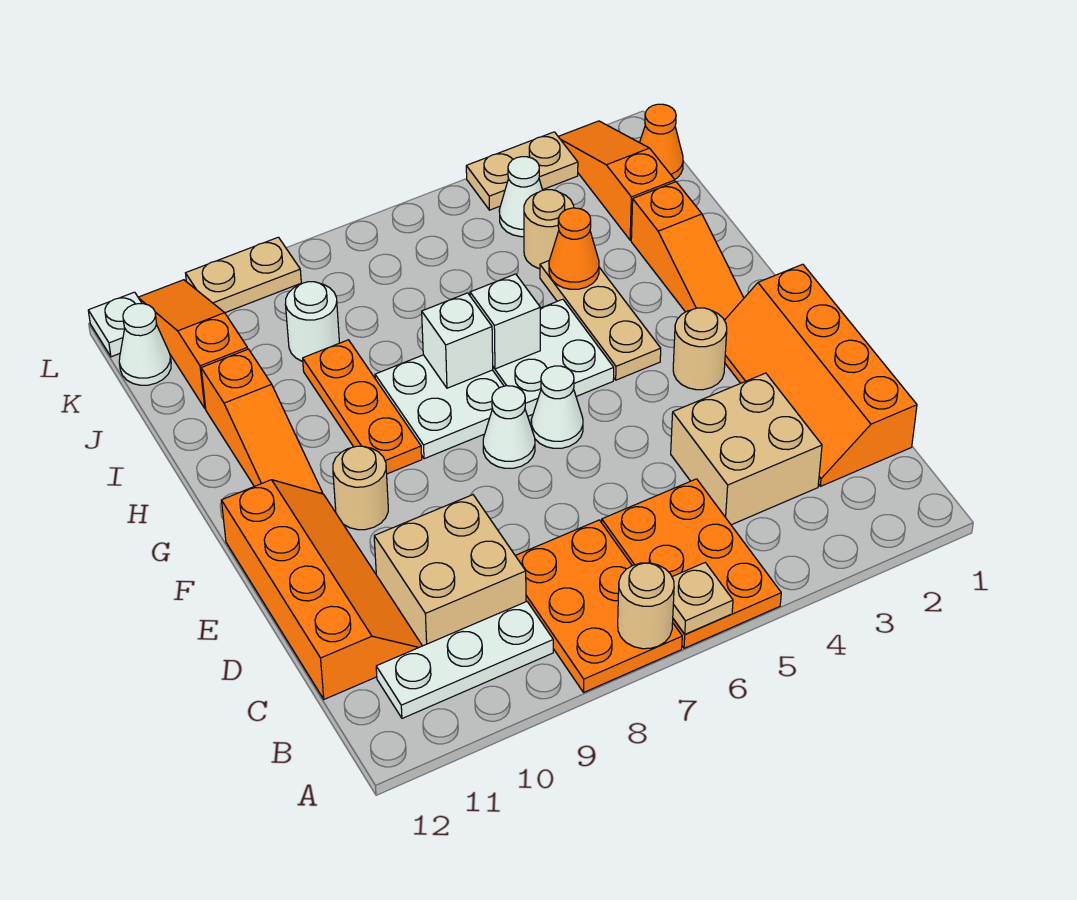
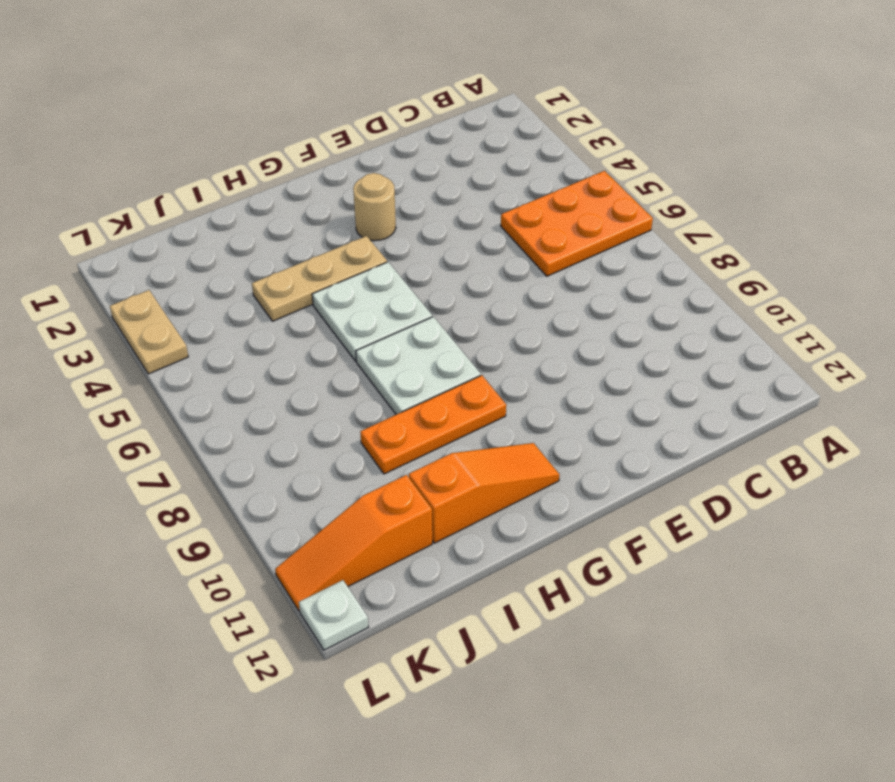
none -> orange 2x3 plate [515,520,682,692]
none -> white 1x3 plate [376,602,553,718]
none -> orange 2x4 slope [724,264,917,486]
none -> tan 2x2 brick [671,373,822,525]

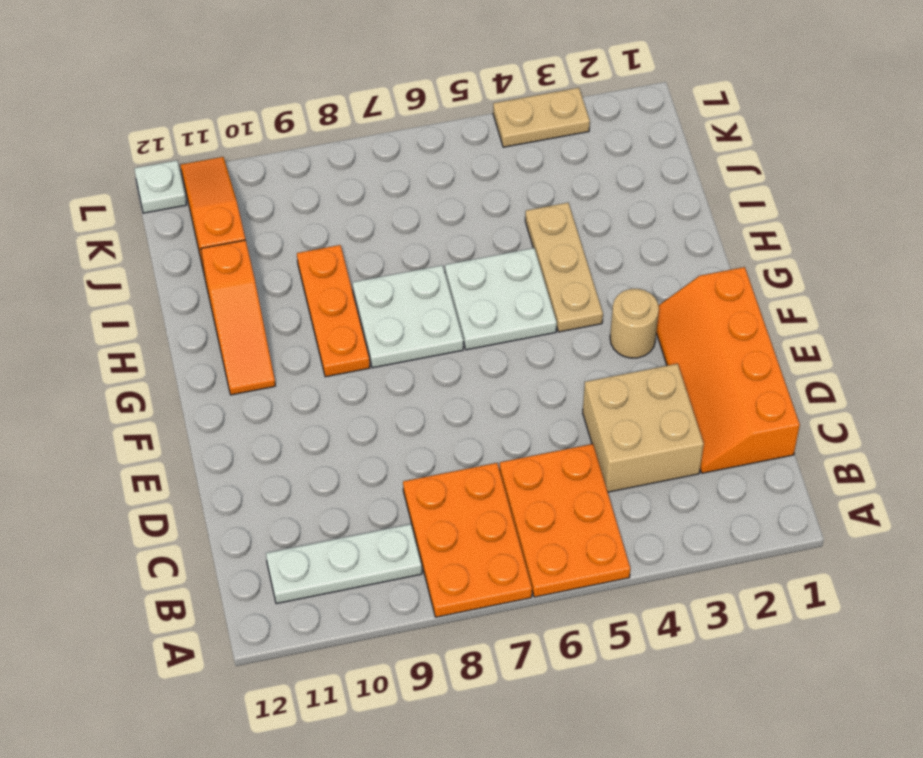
none -> tan 2x2 brick [374,495,526,646]
none -> orange 2x4 slope [222,480,422,699]
none -> white 1x1 cone [531,366,583,448]
none -> white 1x1 cone [483,386,535,468]

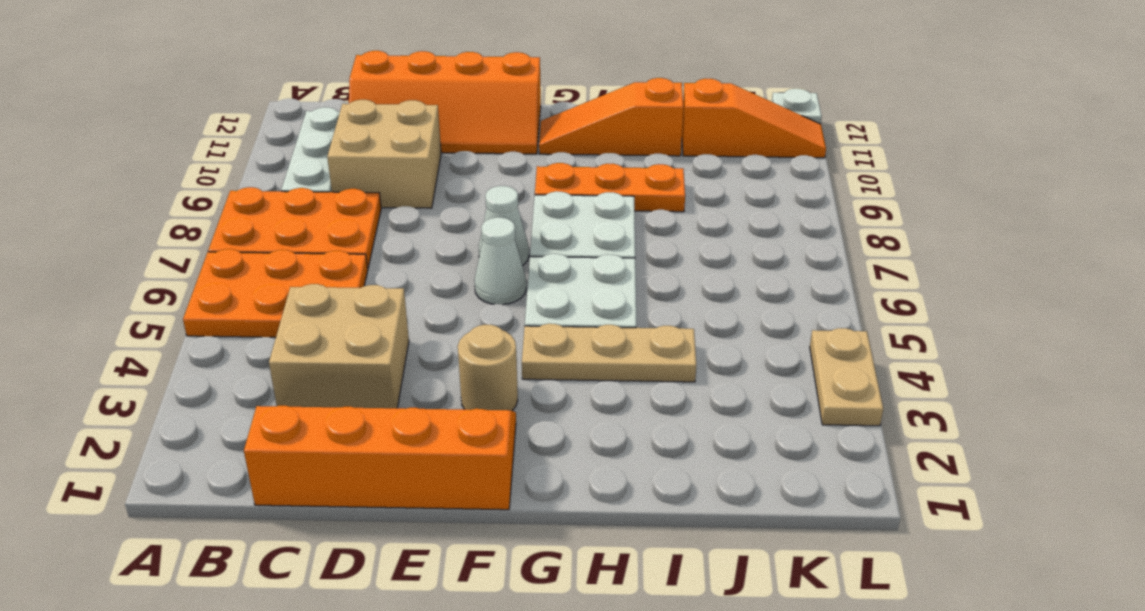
none -> tan 1x1 round brick [333,446,388,530]
none -> orange 1x3 slope [631,182,744,320]
none -> orange 1x3 slope [558,121,675,240]
none -> tan 1x1 round brick [524,190,574,269]

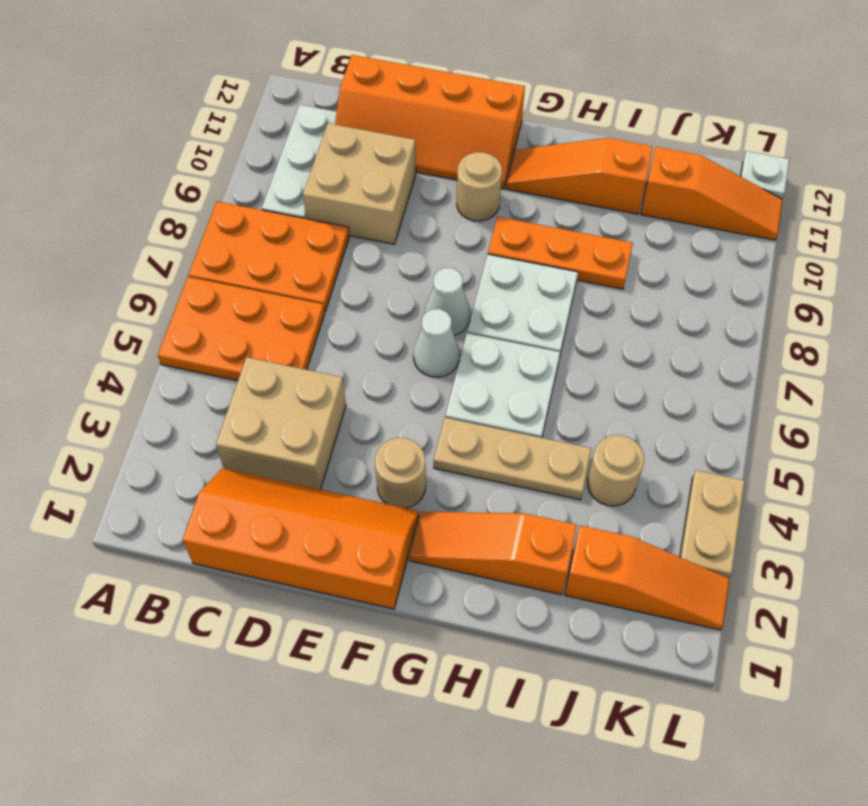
none -> white 1x1 round brick [285,282,339,362]
none -> orange 1x1 cone [640,104,683,179]
none -> white 1x1 cone [499,157,542,237]
none -> white 1x1 cone [119,304,171,385]

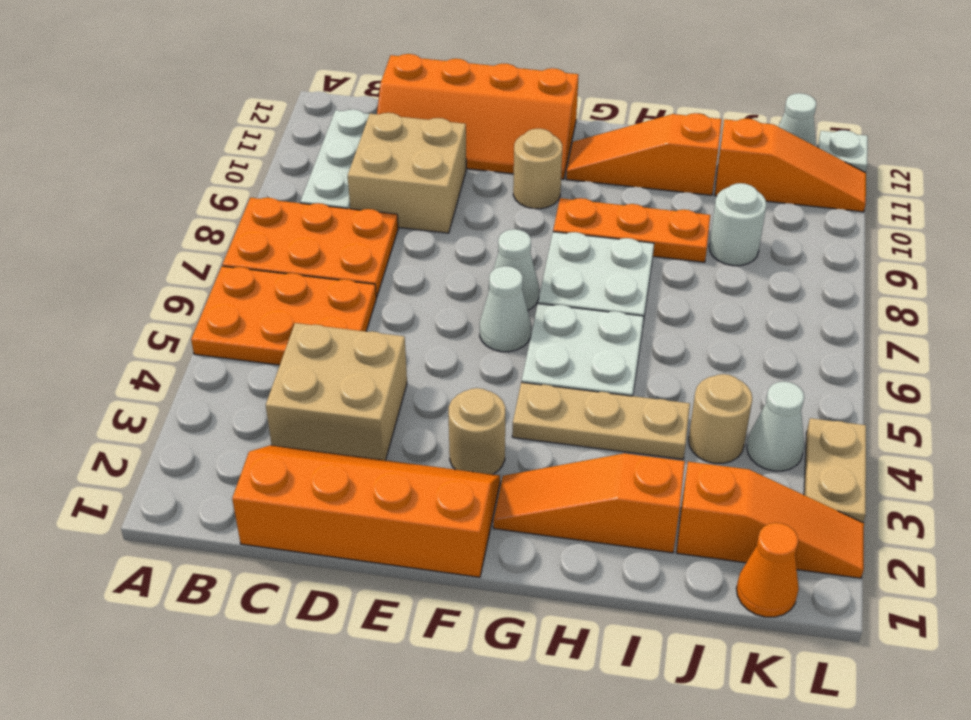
none -> tan 1x2 plate [186,237,301,313]
none -> tan 1x1 plate [672,563,733,634]
none -> tan 1x1 round brick [618,563,674,649]
none -> white 1x1 brick [470,274,540,369]

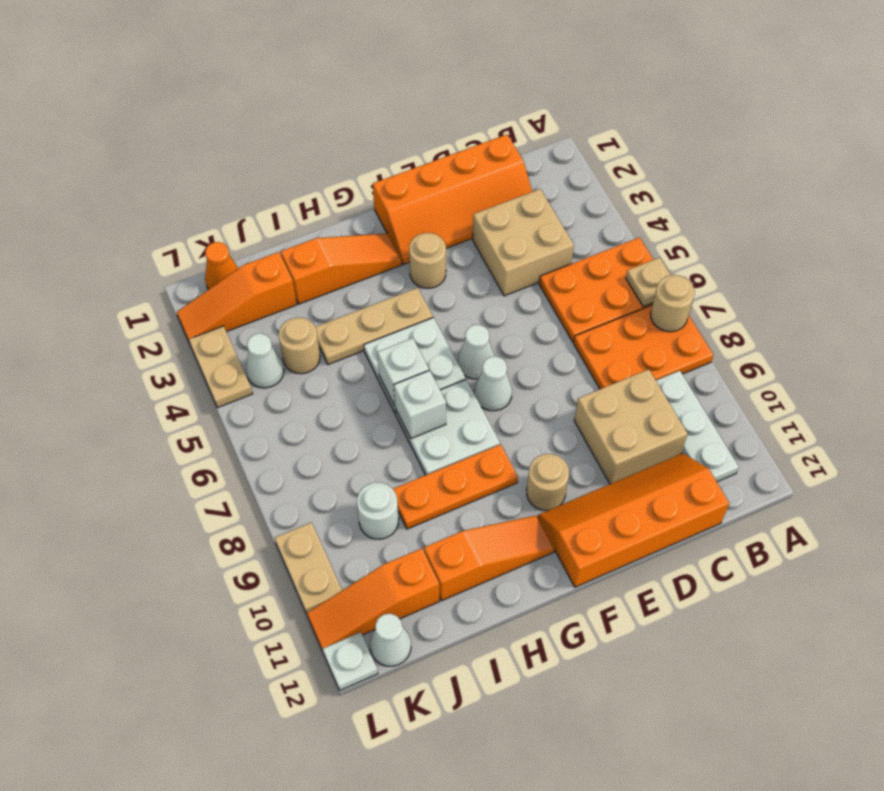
none -> orange 1x1 cone [549,208,599,289]

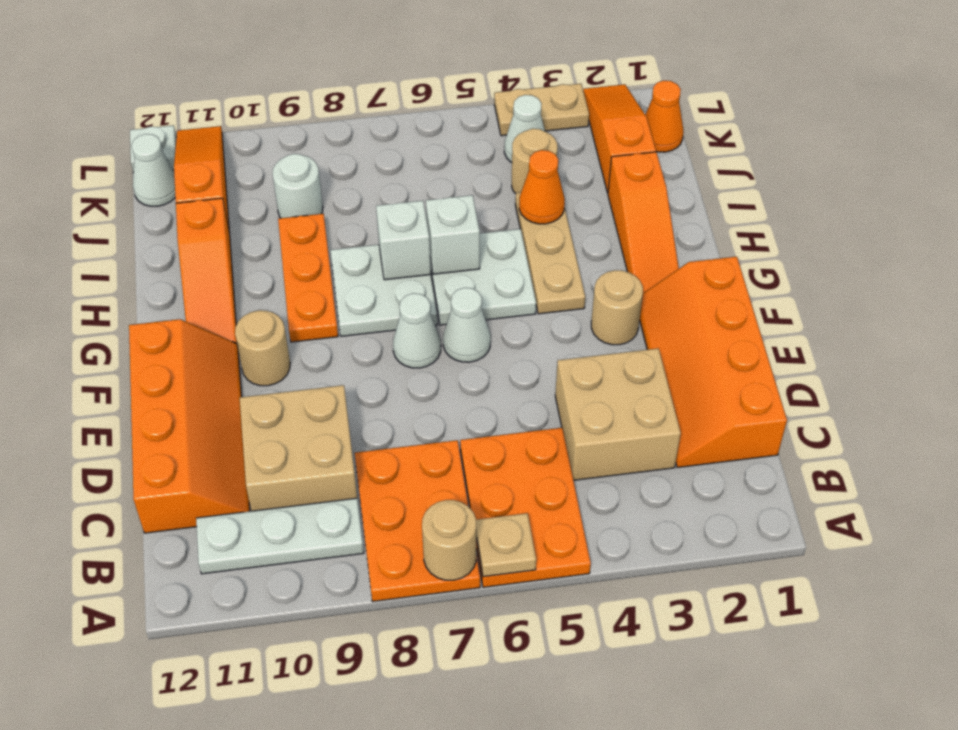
none -> tan 1x2 plate [186,237,301,313]

